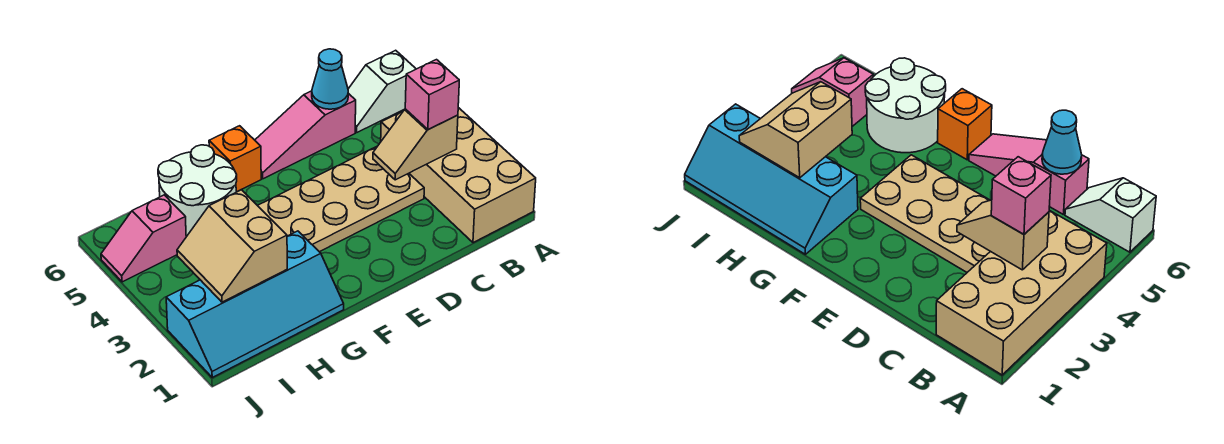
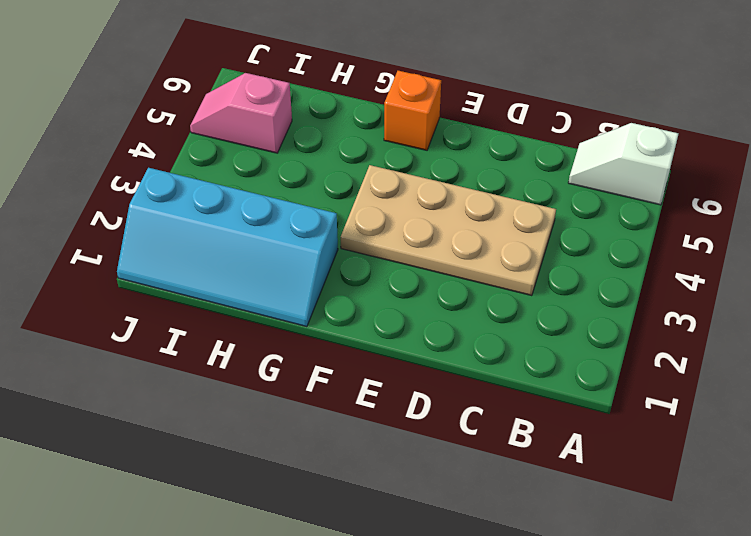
none -> tan 2x4 brick [381,108,536,243]
none -> pink 1x3 slope [255,91,356,179]
none -> white 2x2 round brick [158,145,237,237]

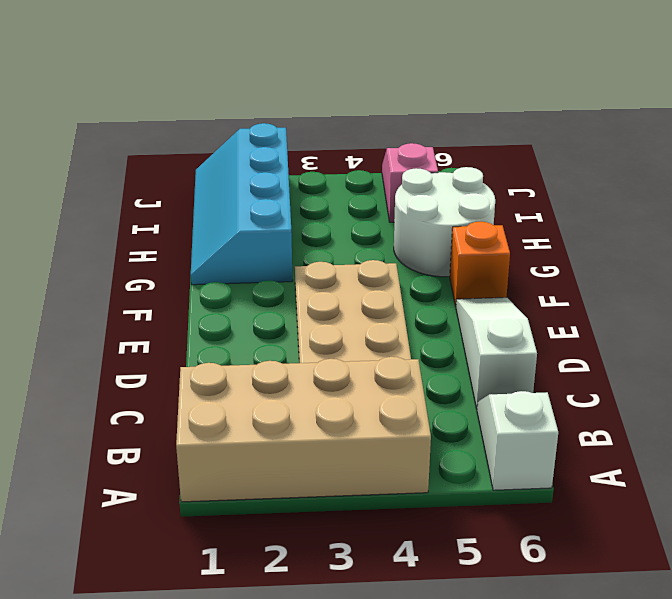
white 1x3 slope [456,297,537,409] -> pink 1x3 slope [255,91,356,179]
none -> tan 1x2 slope [373,109,458,180]
none -> cyan 1x1 cone [312,49,348,109]
none -> tan 2x2 slope [177,190,287,302]

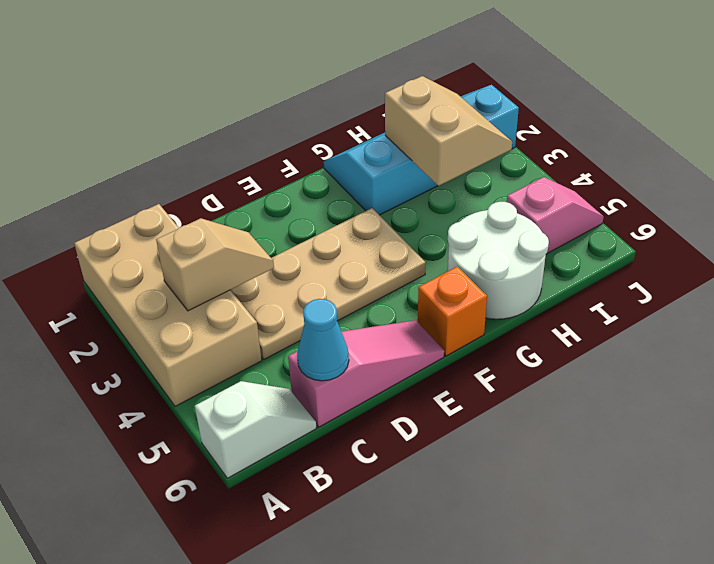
none -> pink 1x1 brick [405,60,459,130]

